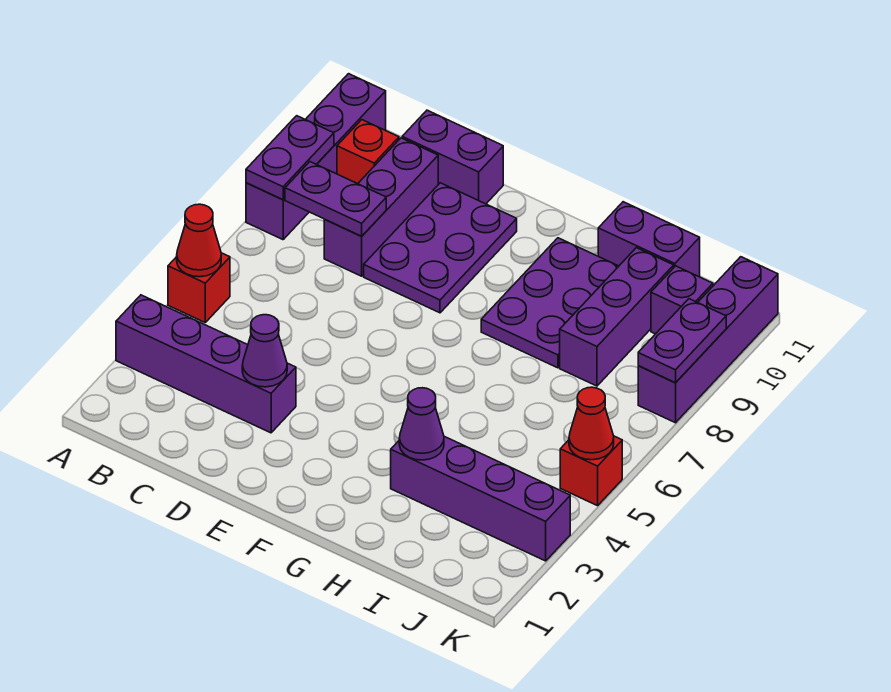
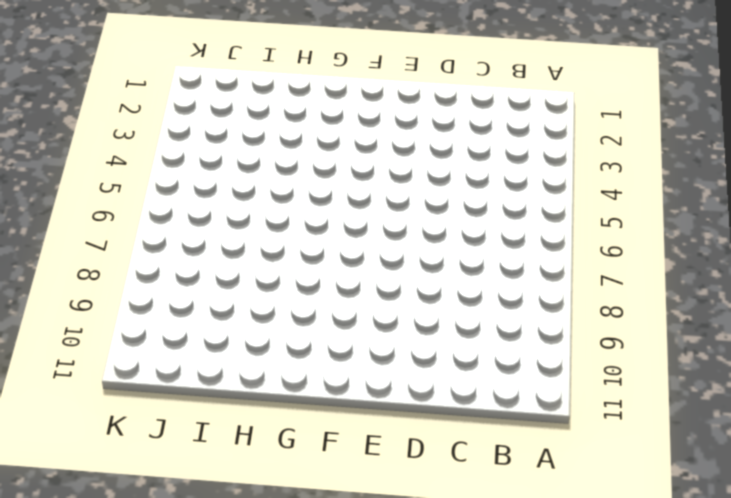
none -> purple 1x4 brick [116,295,296,433]
none -> red 1x1 brick [168,253,230,322]
none -> purple 1x4 brick [246,74,386,240]

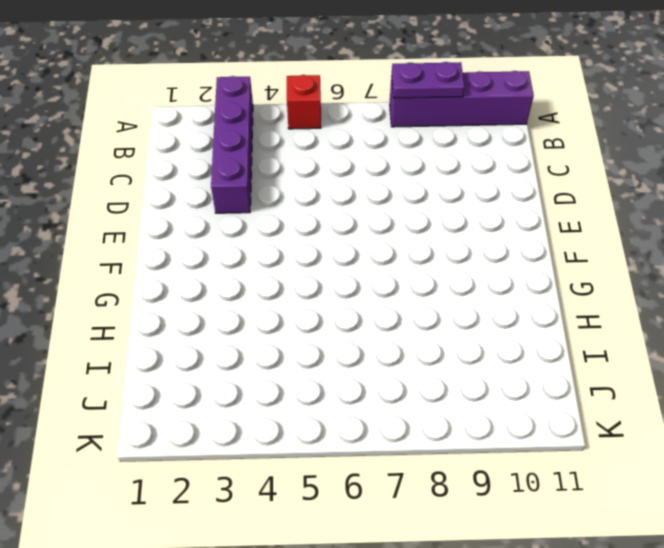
none -> red 1x1 brick [337,120,399,184]
none -> purple 1x3 brick [324,138,438,276]
none -> purple 1x2 brick [402,110,503,204]

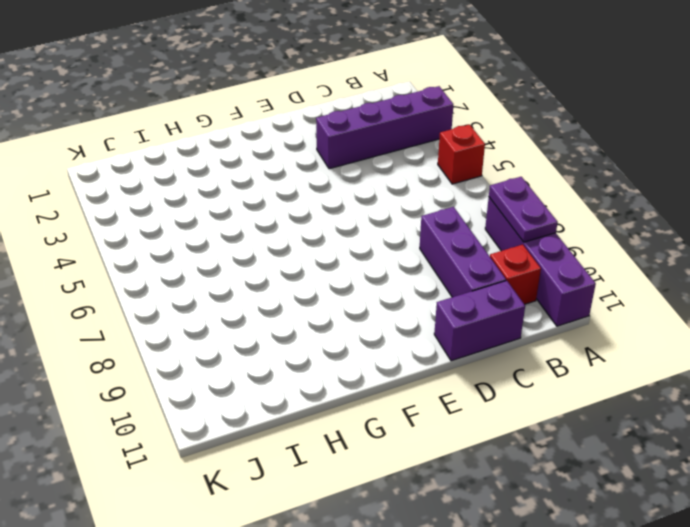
none -> purple 2x3 plate [364,183,517,313]
none -> purple 2x3 plate [481,238,619,368]
none -> purple 1x4 brick [391,436,570,561]

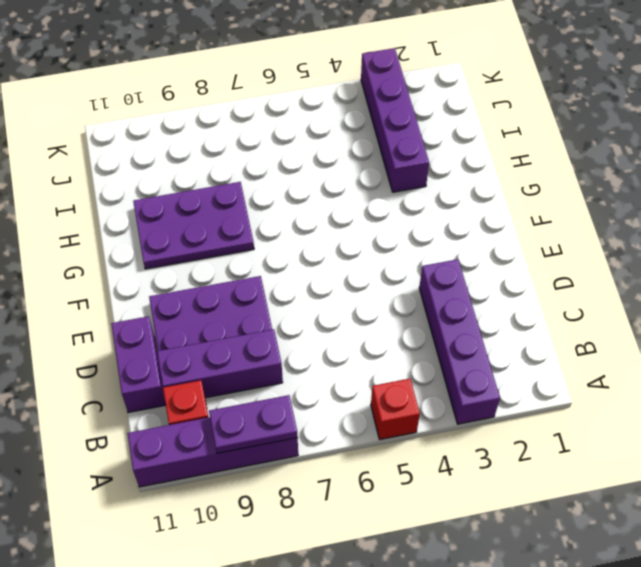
none -> purple 1x2 brick [598,202,700,277]
none -> purple 1x3 brick [560,248,674,386]
none -> purple 1x1 brick [651,266,713,334]

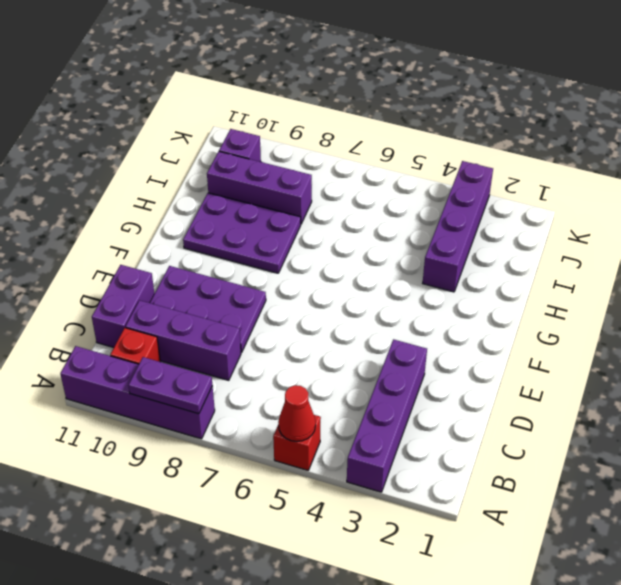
none -> purple 1x2 brick [598,202,700,277]
none -> red 1x1 brick [560,436,622,506]
none -> purple 1x4 brick [638,257,778,423]

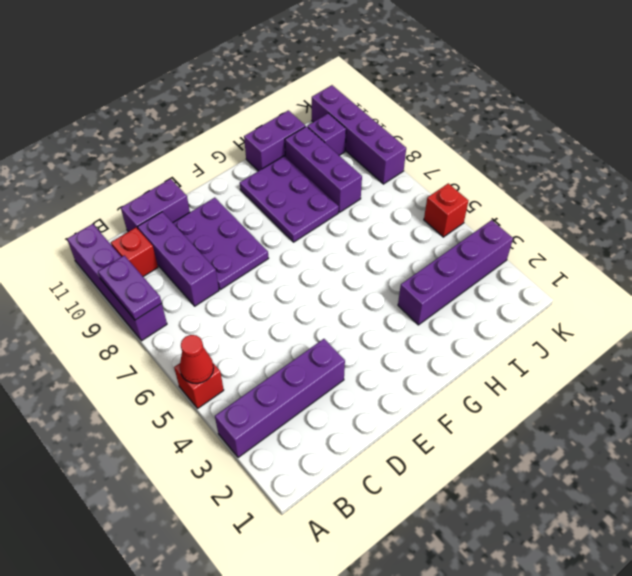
none -> purple 1x2 plate [285,162,386,236]
none -> purple 1x1 cone [242,315,287,387]
none -> purple 1x1 cone [399,388,444,460]

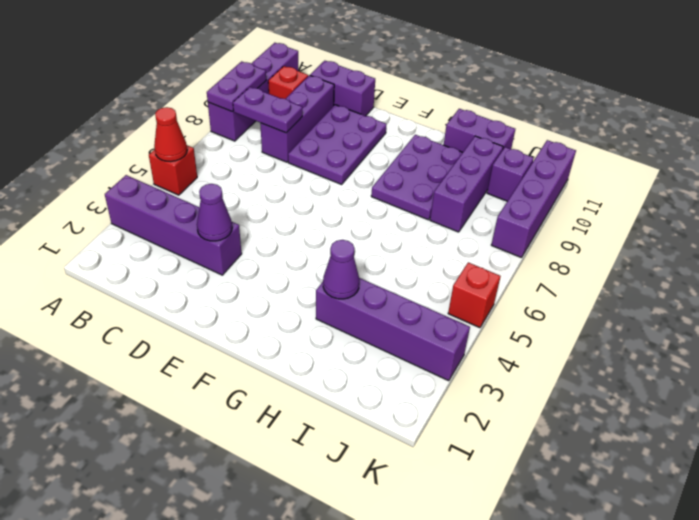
none -> red 1x1 cone [569,387,614,460]
none -> purple 1x2 plate [638,299,726,383]

